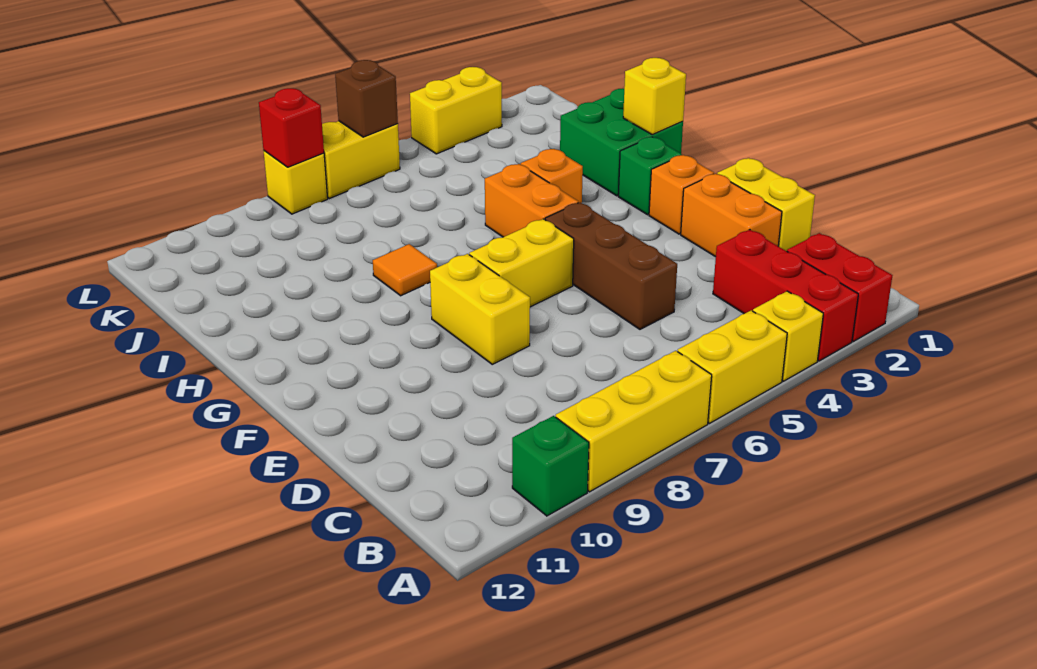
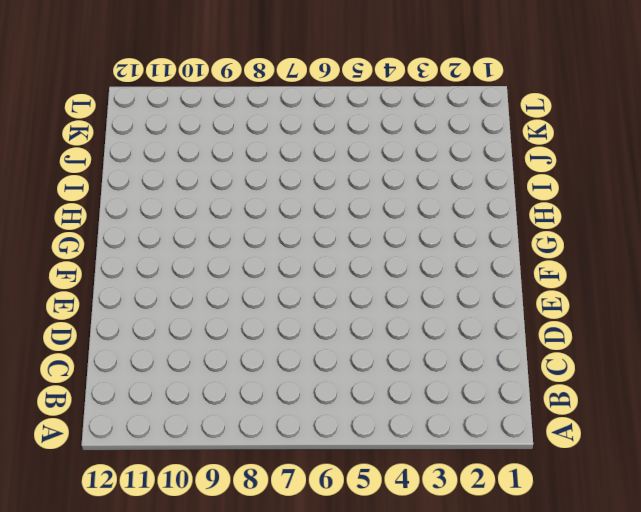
none -> red 1x2 brick [787,233,892,341]
none -> red 1x3 brick [713,230,858,361]
none -> yellow 1x1 brick [753,291,823,381]

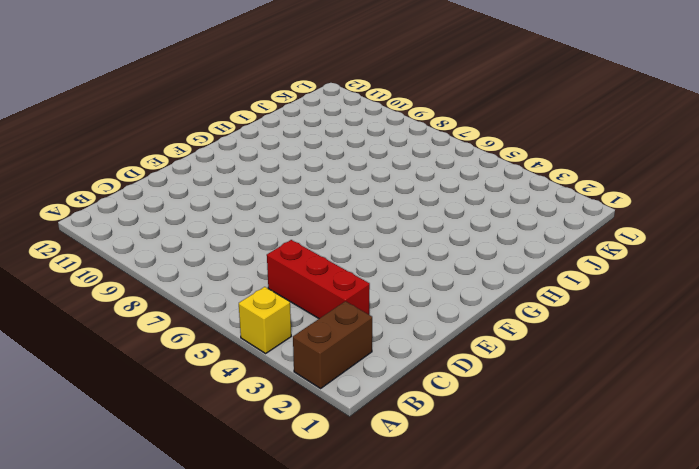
brown 1x2 brick [293,301,372,388] -> red 1x2 brick [787,233,892,341]
red 1x3 brick [267,240,370,319] -> red 1x3 brick turned to [713,230,858,361]
none -> yellow 1x2 brick [678,310,787,423]
none -> yellow 1x3 brick [556,351,712,492]
none -> green 1x1 brick [512,416,589,516]

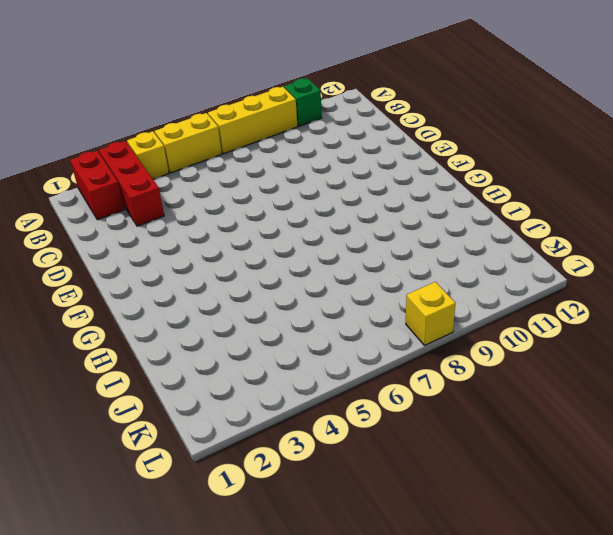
none -> yellow 1x2 brick [717,158,815,251]
none -> orange 1x2 brick [681,174,782,257]
none -> brown 1x3 brick [545,202,677,329]

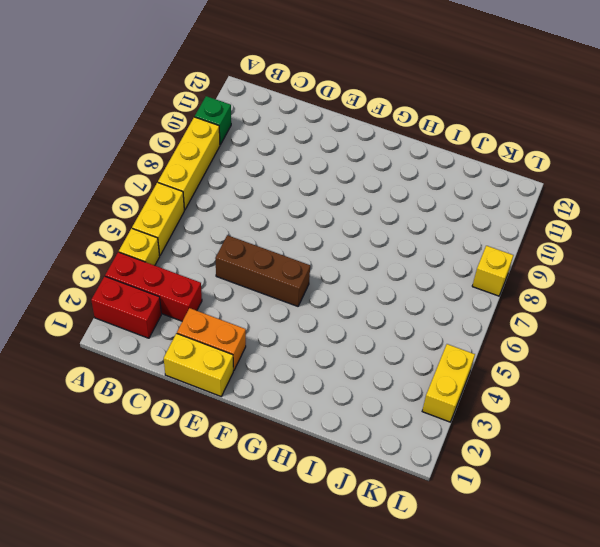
none -> yellow 1x2 brick [430,254,530,364]
none -> orange 1x1 brick [649,155,714,234]
none -> yellow 1x2 brick [469,219,574,307]

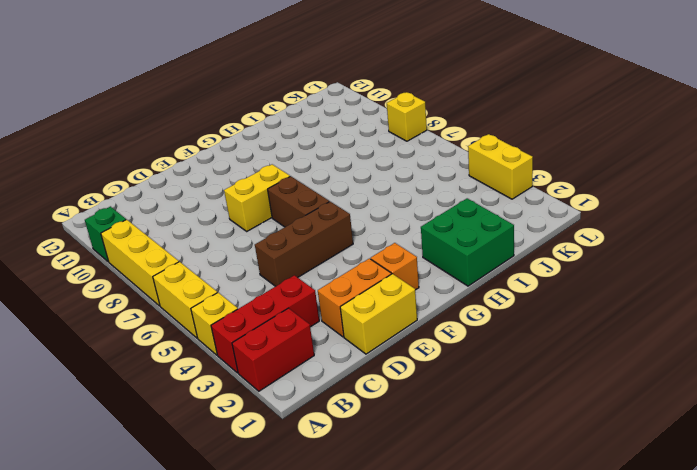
brown 1x2 brick [268,176,329,227] -> yellow 1x2 brick [469,219,574,307]
none -> green 1x1 brick [618,137,682,215]
none -> orange 1x2 brick [485,164,578,237]
none -> orange 1x1 brick [521,149,583,203]

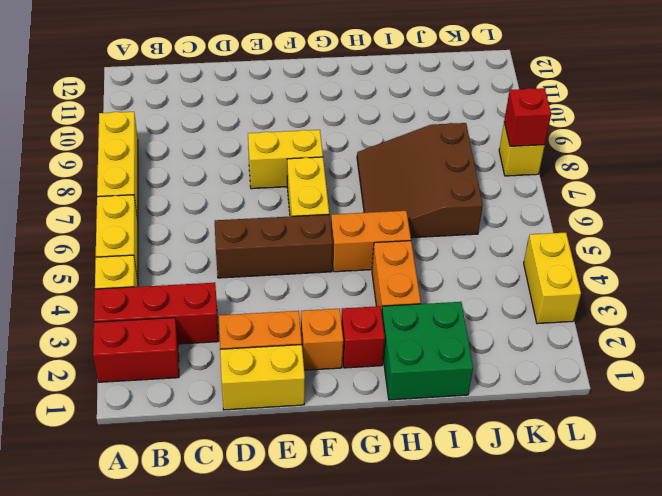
red 1x1 brick [341,306,385,368] -> green 1x1 brick [618,137,682,215]
orange 1x2 brick [372,241,421,313] -> orange 1x1 brick [521,149,583,203]
brown 3x3 slope [357,123,483,238] -> orange 1x1 tile [373,244,437,296]
none -> green 1x1 brick [512,416,589,516]
none -> yellow 1x2 brick [322,121,400,199]
none -> yellow 1x1 brick [623,58,686,135]

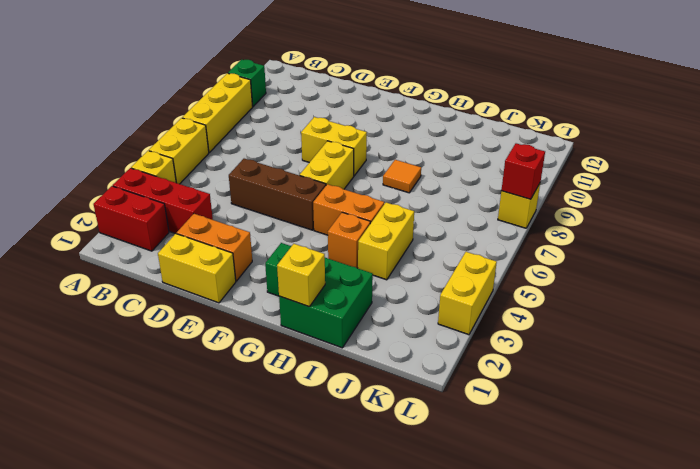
yellow 1x2 brick [358,202,414,280] -> yellow 1x2 brick moved to [322,121,400,199]
none -> orange 1x1 brick [649,155,714,234]
none -> brown 1x1 brick [335,60,398,137]

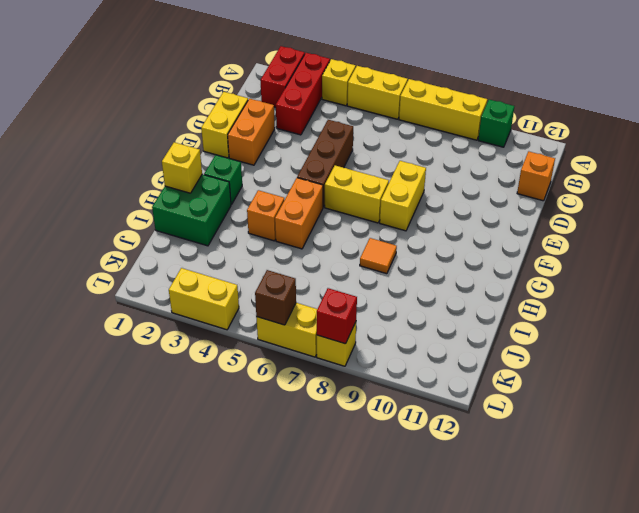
orange 1x1 brick [517,151,555,201] -> orange 1x1 brick moved to [649,155,714,234]

